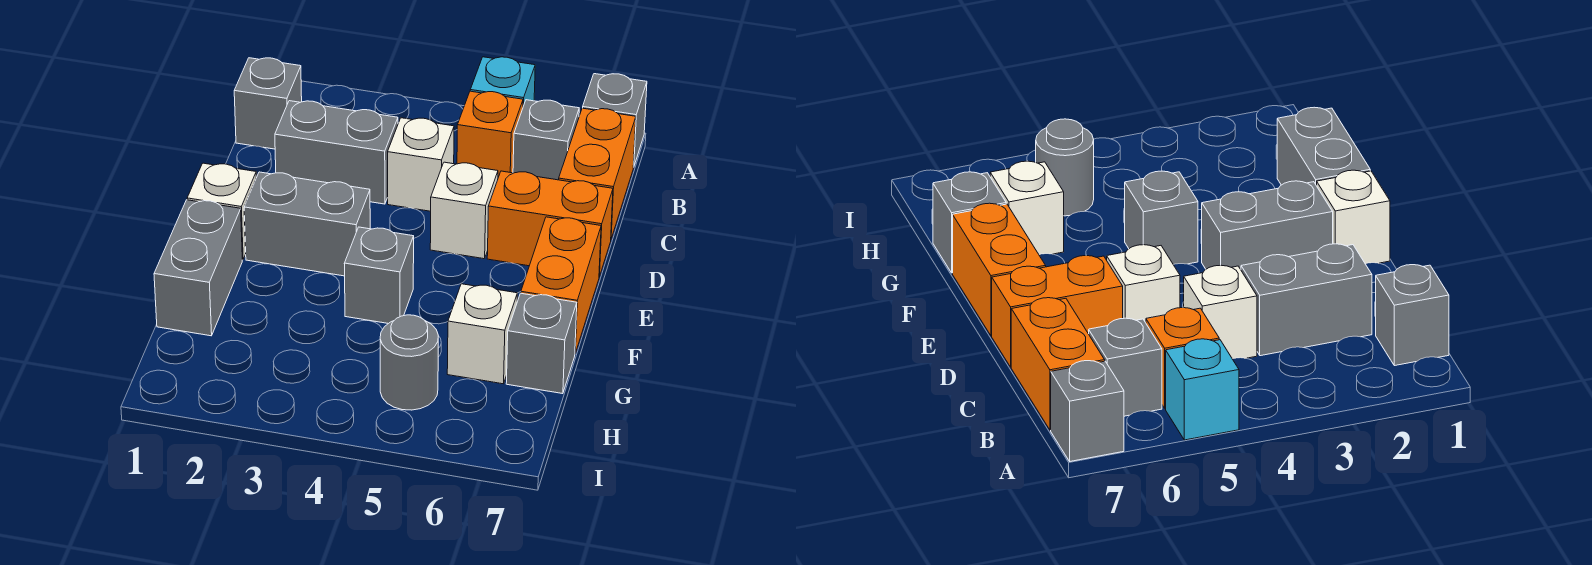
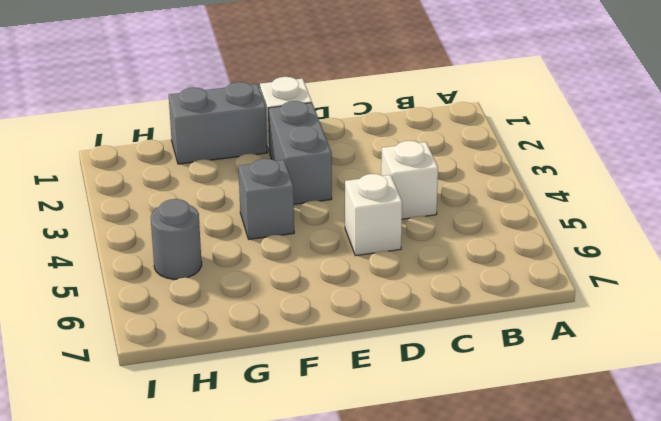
none -> cyan 1x1 brick [470,57,535,106]
none -> grey 1x1 brick [583,74,647,167]
none -> grey 1x1 brick [234,58,302,149]

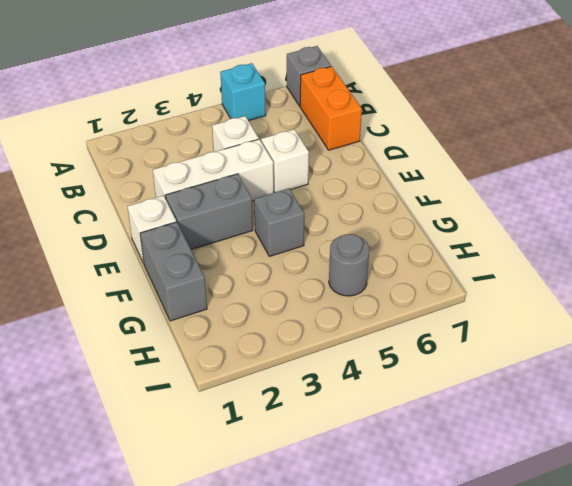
white 1x3 brick [153,139,274,201] -> none
none -> grey 1x1 brick [234,58,302,149]
none -> orange 1x1 brick [457,91,523,177]
none -> grey 1x1 brick [513,100,579,180]

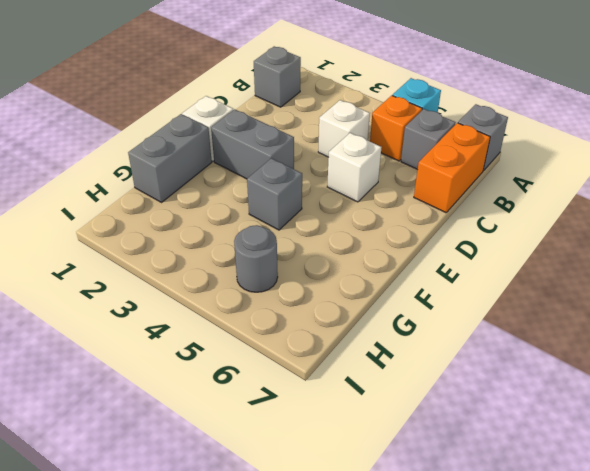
none -> grey 1x2 brick [275,101,398,204]
none -> orange 1x2 brick [487,171,613,277]
none -> orange 1x2 brick [521,217,601,353]

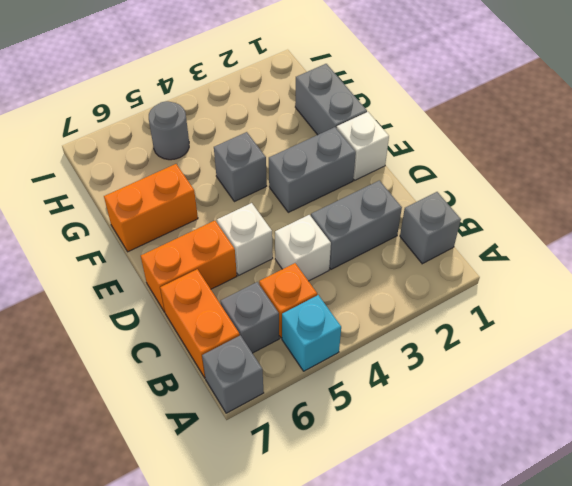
orange 1x2 brick [104,164,198,252] -> orange 1x2 brick turned to [521,217,601,353]
none -> white 1x1 brick [447,284,517,384]
none -> grey 1x1 brick [506,293,577,394]

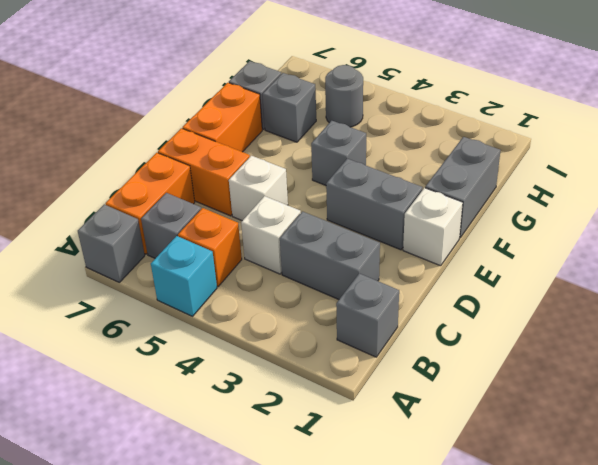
grey 1x1 brick [263,73,316,142] -> white 1x1 brick [447,284,517,384]

